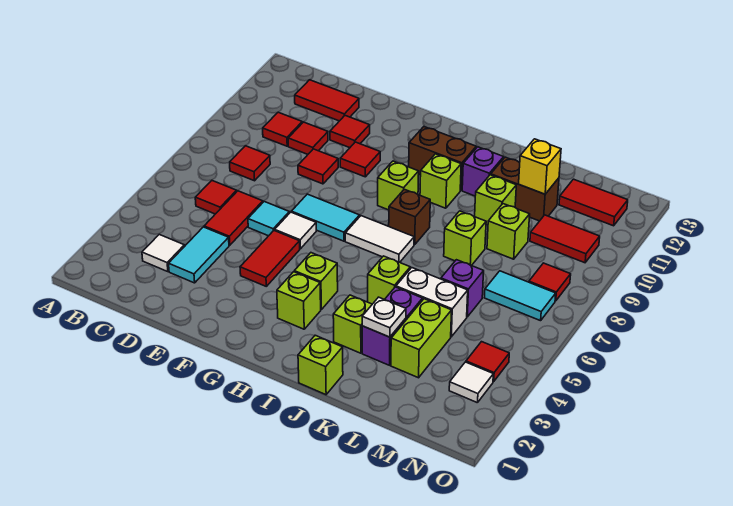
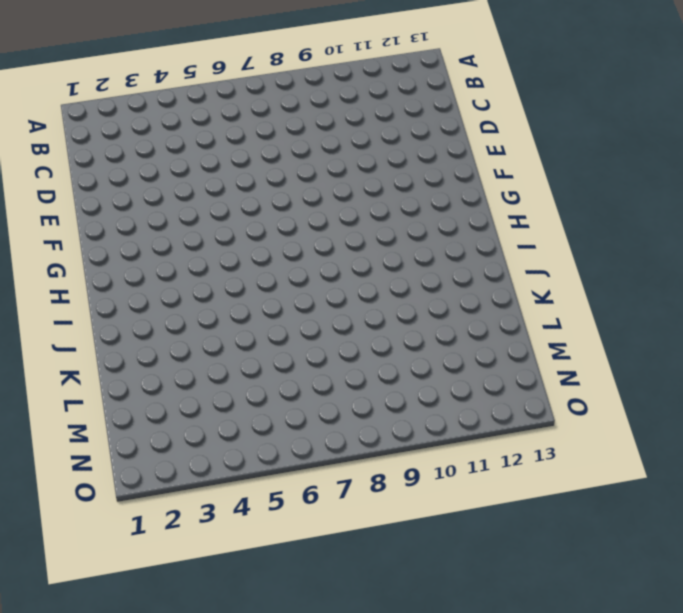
none -> white 1x1 tile [142,234,184,272]
none -> red 1x1 tile [195,181,237,214]
none -> red 1x1 tile [230,146,270,181]
none -> red 1x1 tile [263,112,302,146]

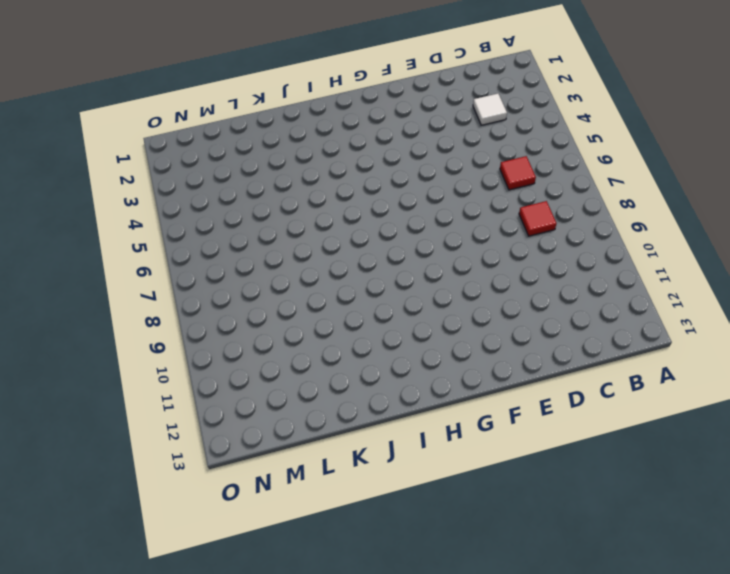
none -> red 1x1 tile [263,112,302,146]
none -> red 1x2 tile [295,80,359,121]
none -> cyan 1x2 tile [169,227,229,283]
none -> red 1x2 tile [204,191,263,245]

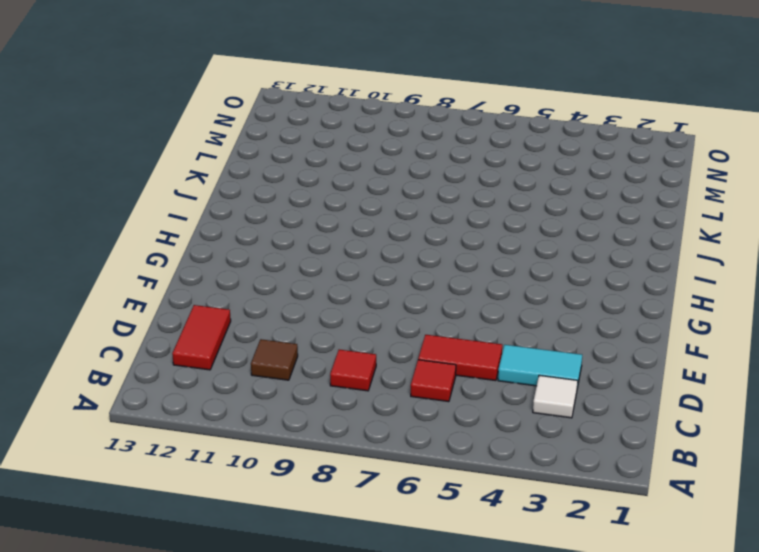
brown 1x1 tile [251,339,298,380] -> red 1x1 tile [263,112,302,146]
none -> red 1x1 tile [288,122,328,154]
none -> cyan 1x1 tile [248,202,289,236]
none -> red 1x1 tile [298,149,338,184]
none -> red 1x1 tile [330,116,370,148]

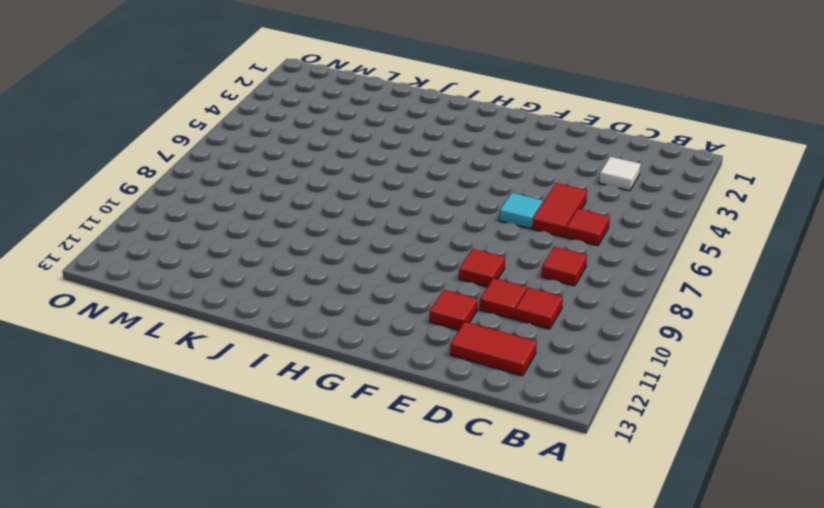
none -> cyan 1x2 tile [169,227,229,283]
none -> red 1x2 tile [240,230,300,286]
none -> white 1x1 tile [275,212,316,249]
none -> cyan 1x2 tile [291,194,360,241]

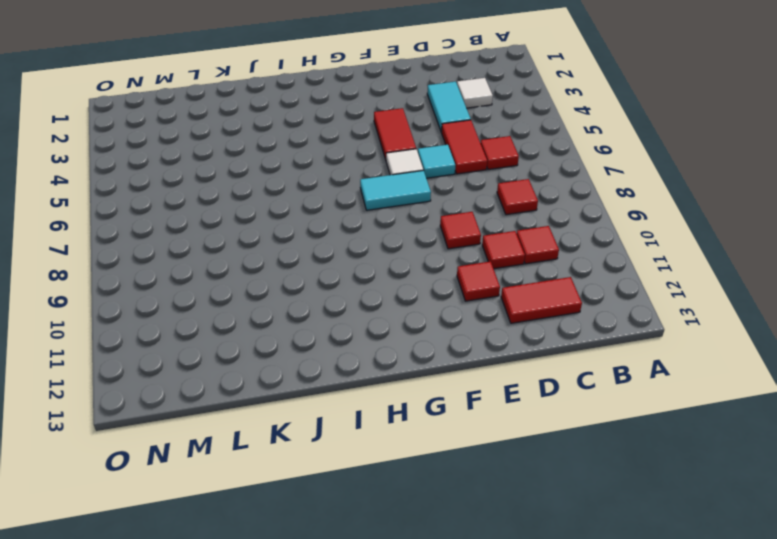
none -> red 1x1 tile [340,142,380,177]
none -> lime 1x1 brick [277,272,321,329]
none -> lime 1x1 brick [294,253,338,310]
none -> white 1x2 tile [345,216,414,262]

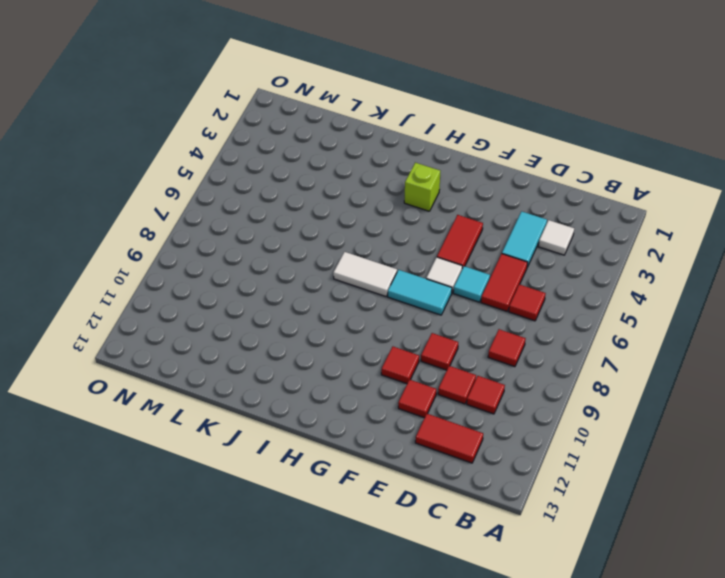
none -> lime 1x1 brick [294,253,338,310]
none -> lime 1x1 brick [378,161,419,210]
none -> brown 1x2 brick [409,127,476,191]
none -> brown 1x1 brick [389,189,430,245]

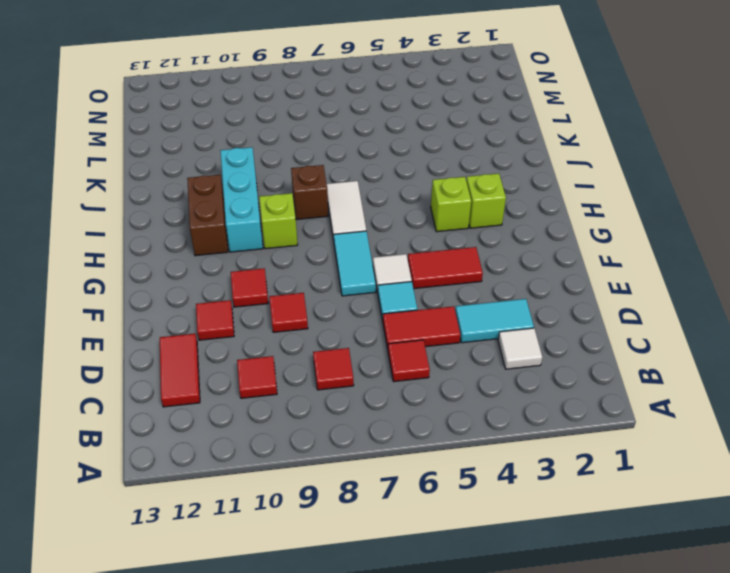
cyan 1x3 brick [220,147,263,252] -> lime 1x1 brick [420,154,461,208]
none -> red 1x1 tile [288,122,328,154]
none -> lime 1x1 brick [298,335,343,395]
none -> lime 1x1 brick [333,295,372,353]
none -> lime 1x1 brick [368,256,410,304]

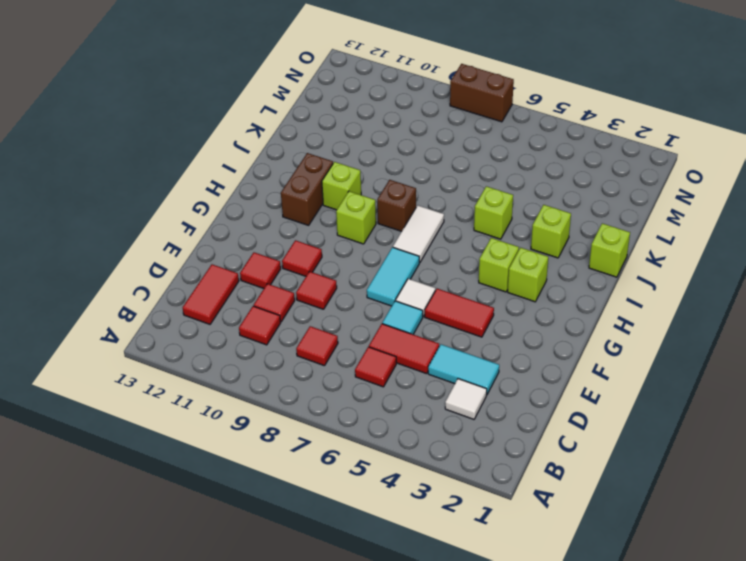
brown 1x2 brick [450,64,514,122] -> brown 1x2 brick turned to [491,157,559,221]
none -> purple 1x1 brick [462,147,504,196]
none -> purple 1x2 brick [362,287,423,365]
none -> white 1x2 brick [396,268,468,337]
none -> lime 1x1 brick [444,211,486,266]

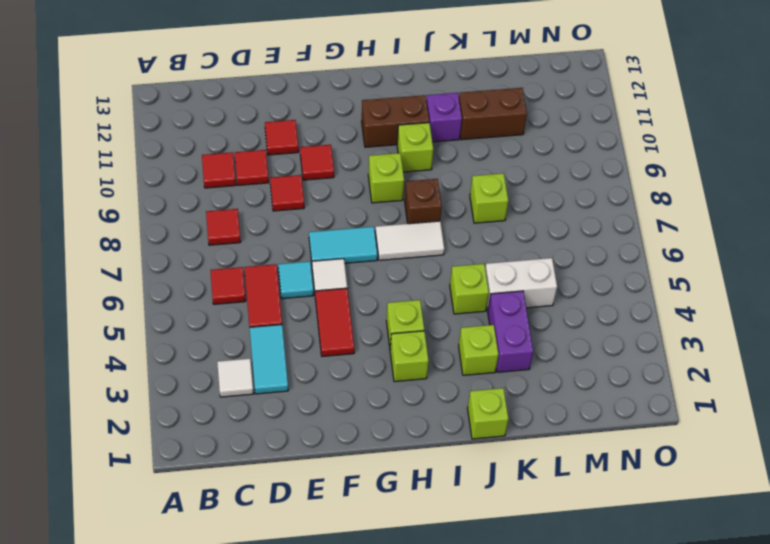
none -> red 1x2 tile [295,80,359,121]
none -> lime 1x1 brick [475,175,516,225]
none -> lime 1x2 brick [391,299,452,378]
none -> purple 1x1 brick [441,260,484,317]

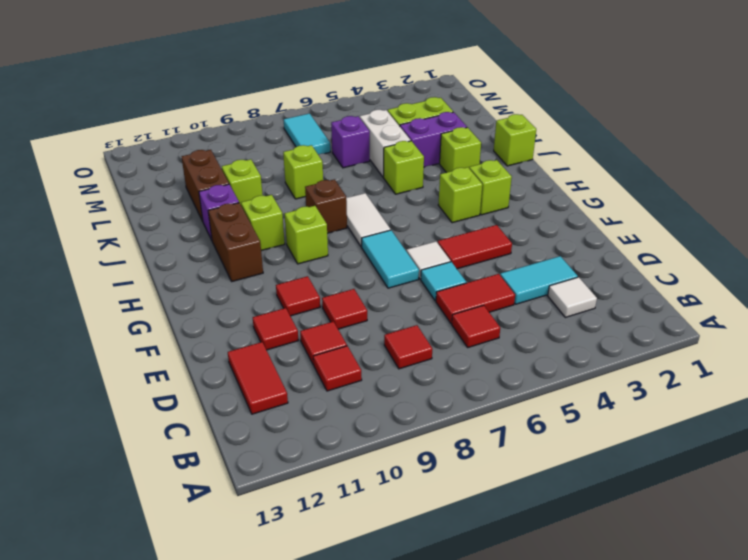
none -> lime 1x1 brick [487,204,530,259]
none -> red 1x2 tile [530,215,600,263]
none -> red 1x2 tile [559,179,628,226]
none -> white 1x1 tile [449,362,493,403]

